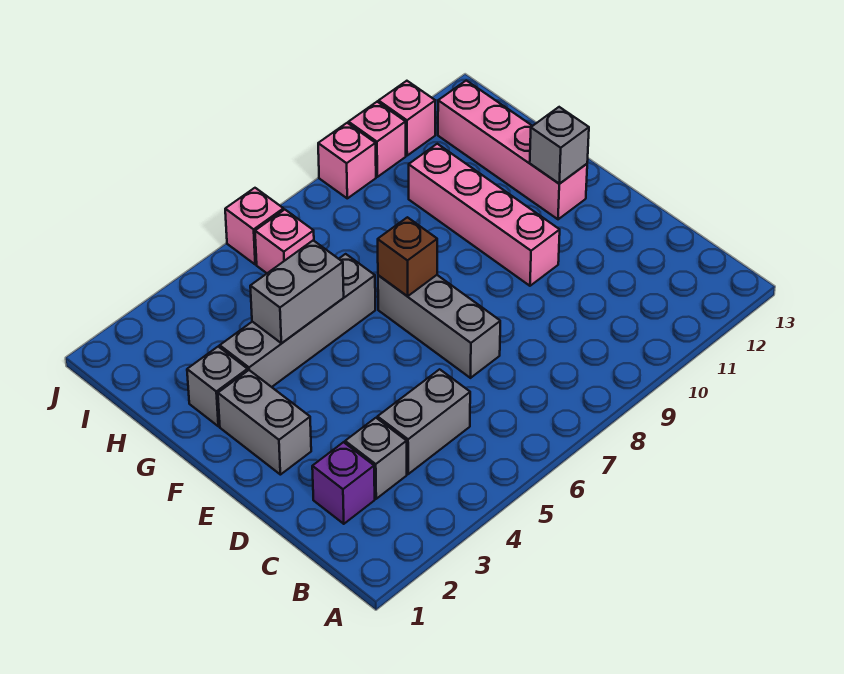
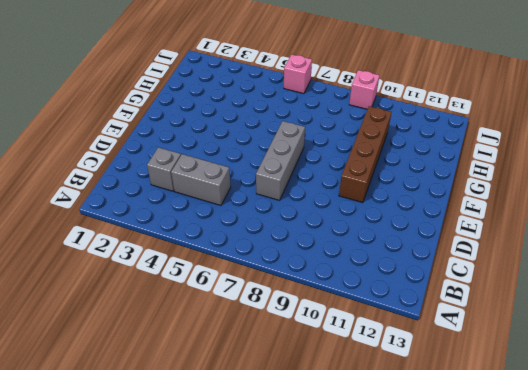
brown 1x4 brick [339,106,392,203] -> pink 1x4 brick [409,144,560,286]
none -> purple 1x1 brick [312,442,375,524]
none -> grey 1x2 brick [218,370,311,475]
none -> pink 1x4 brick [438,81,587,219]

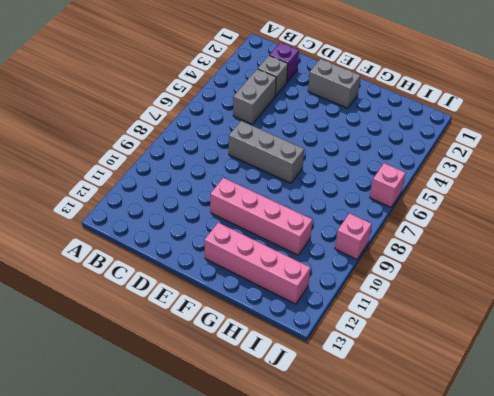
none -> grey 1x1 brick [187,347,248,426]
none -> grey 1x4 brick [220,254,375,387]
none -> pink 1x1 brick [255,210,314,273]

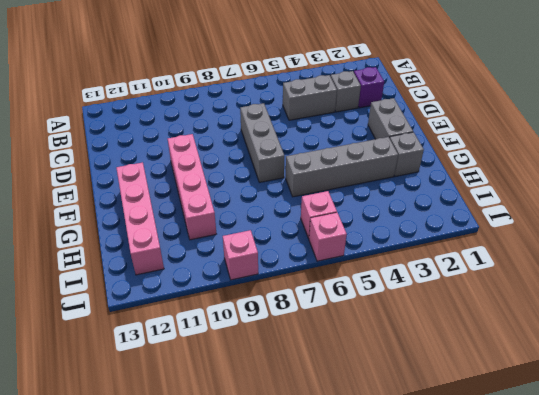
none -> pink 1x1 brick [349,102,406,177]
none -> pink 1x1 brick [379,81,435,155]
none -> brown 1x1 brick [378,217,437,296]

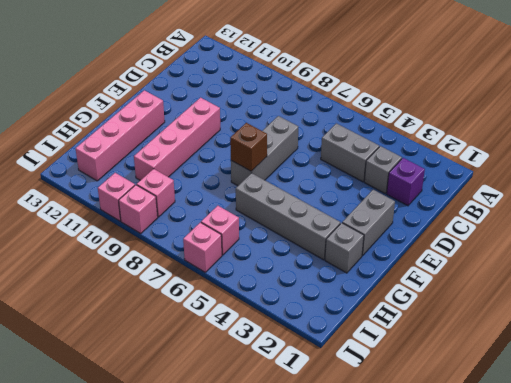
pink 1x1 brick [137,169,175,217] -> pink 1x1 brick moved to [379,81,435,155]
none -> grey 1x1 brick [530,107,589,184]
none -> grey 1x2 brick [250,240,344,343]

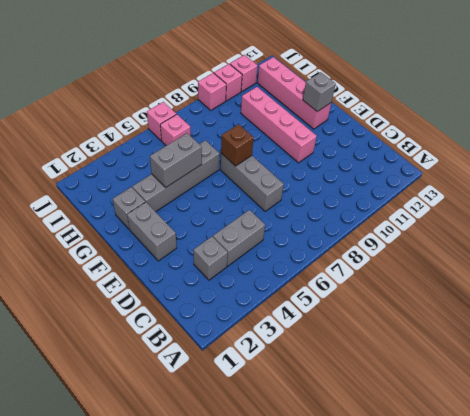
none -> purple 1x1 brick [312,442,375,524]

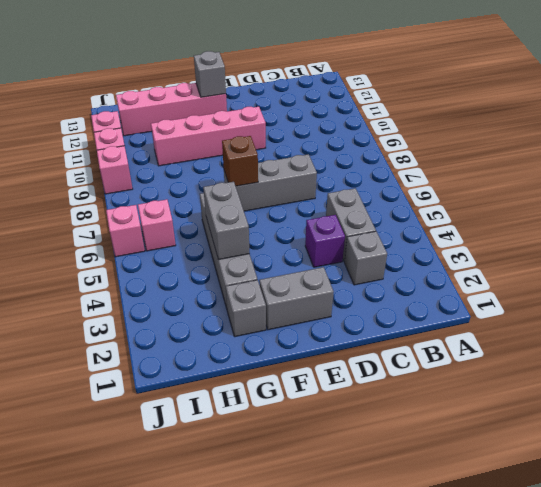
purple 1x1 brick [305,215,345,267] -> purple 1x1 brick moved to [312,442,375,524]

